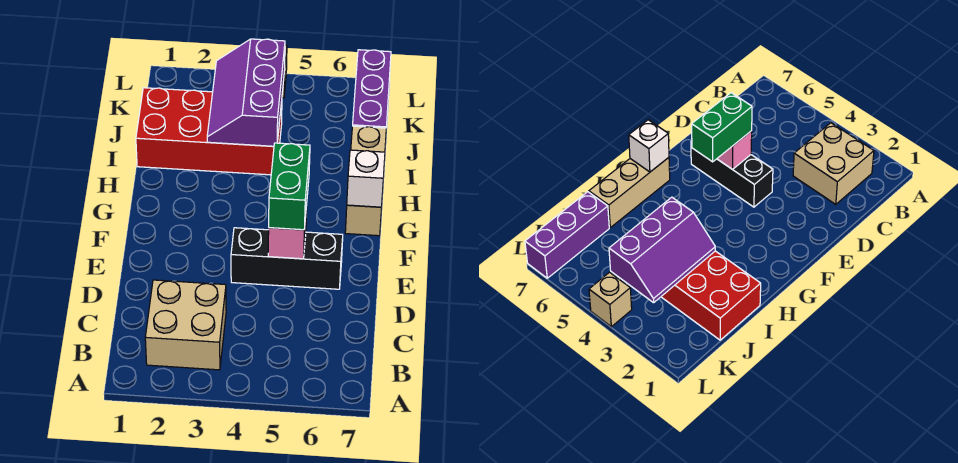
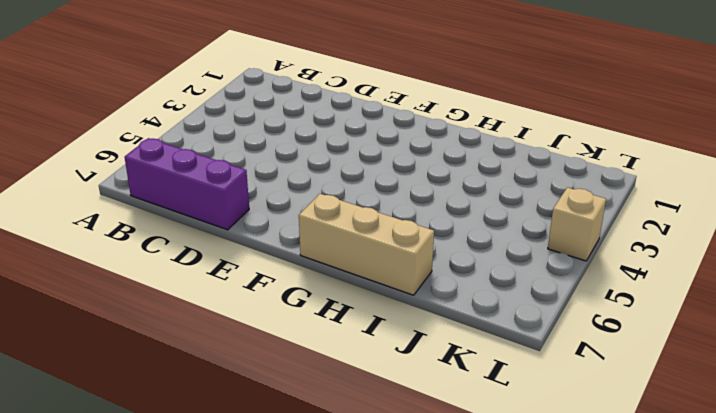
purple 1x3 brick [125,138,249,230] -> purple 1x3 brick moved to [353,50,391,128]
none -> tan 2x2 brick [145,280,226,370]
none -> black 1x3 brick [231,228,343,289]

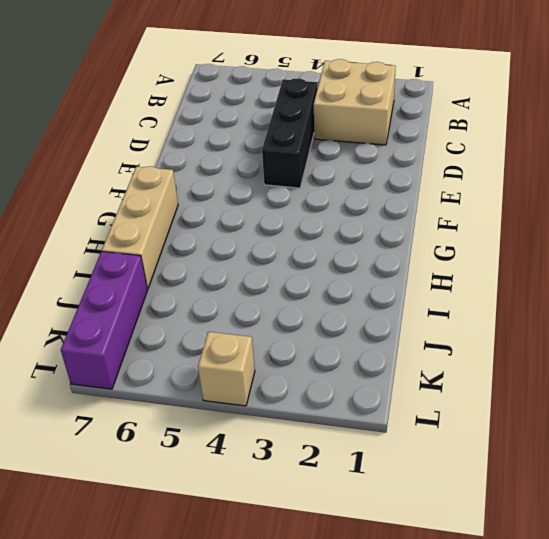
black 1x3 brick [262,78,318,188] -> black 1x3 brick turned to [231,228,343,289]
none -> red 2x4 brick [136,88,282,175]
none -> pink 1x1 brick [268,207,307,259]

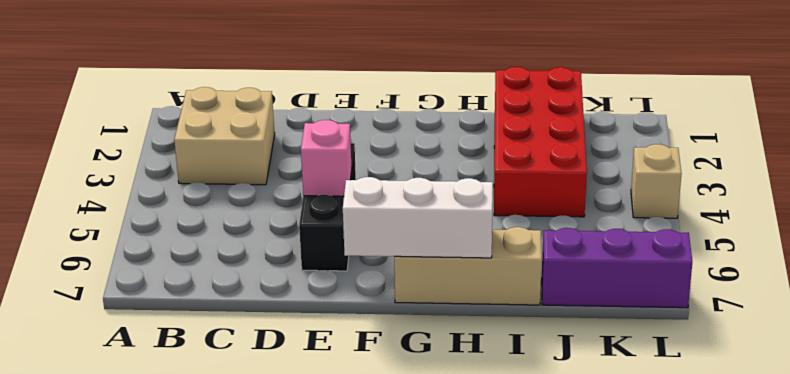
white 1x3 brick [343,177,493,258] -> white 1x1 brick [347,150,385,207]
none -> purple 2x3 slope [207,39,285,146]
none -> green 1x2 brick [269,143,310,230]

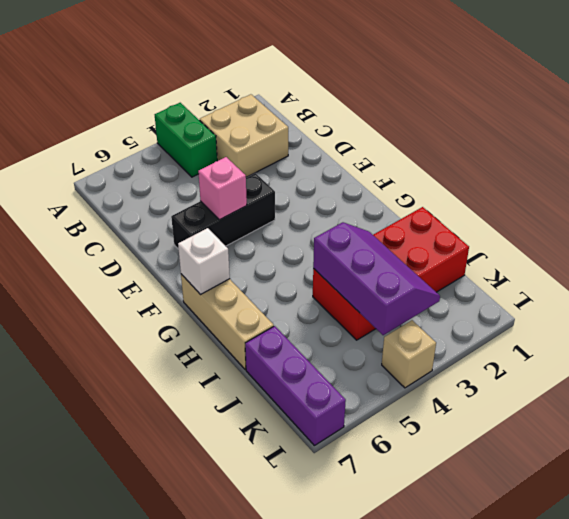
green 1x2 brick [155,103,217,177] -> green 1x2 brick moved to [269,143,310,230]

